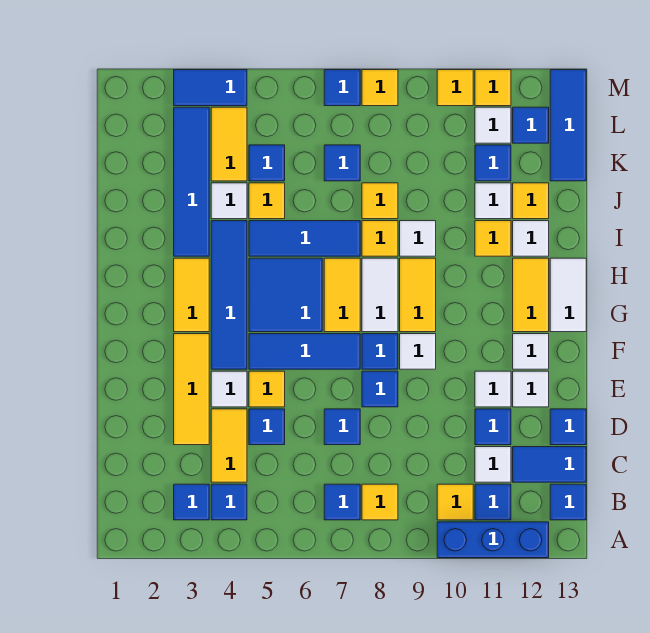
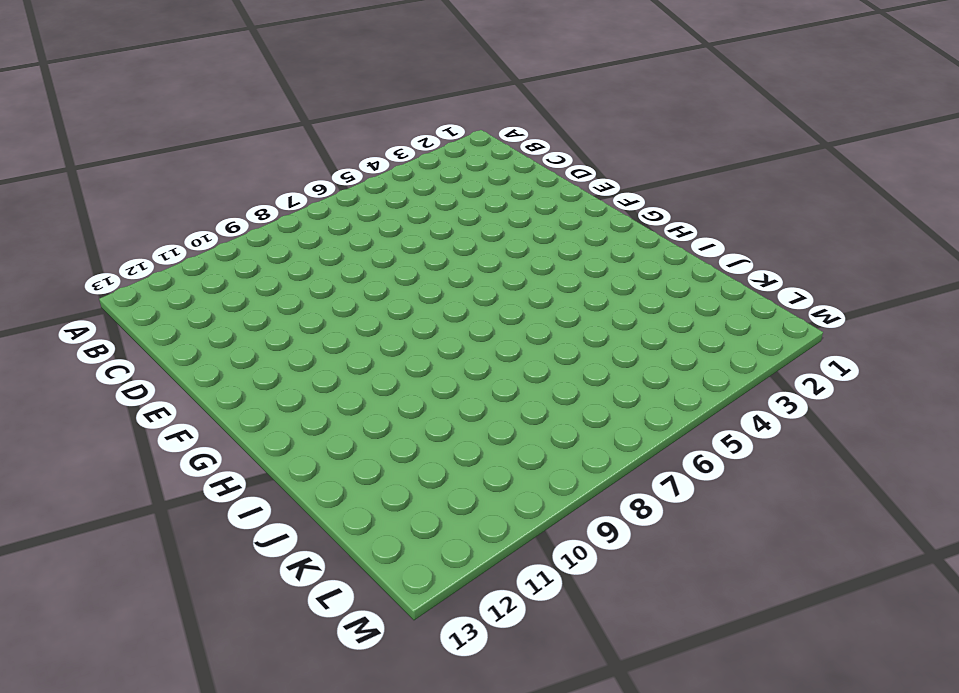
none -> blue 1x3 brick [437,522,549,558]
none -> blue 1x1 tile [174,484,209,520]
none -> blue 1x1 tile [211,484,247,520]
none -> blue 1x1 tile [324,484,360,520]

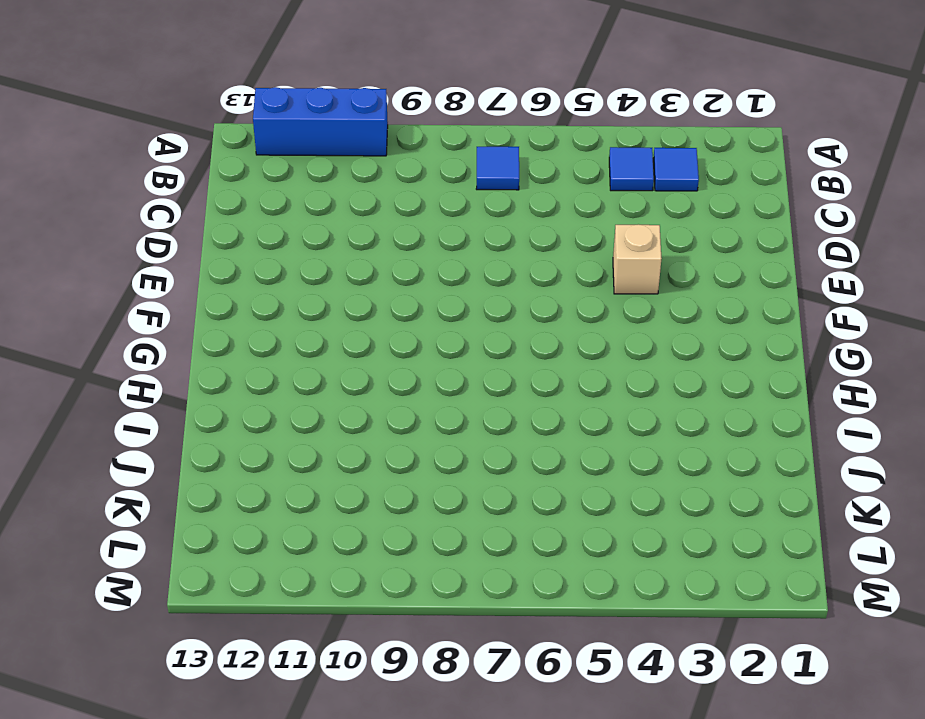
tan 1x1 brick [613,224,662,294] -> white 1x1 tile [211,371,247,407]
none -> yellow 1x1 tile [362,484,398,520]
none -> yellow 1x1 tile [437,484,473,520]
none -> blue 1x1 tile [475,484,511,520]
none -> blue 1x1 tile [550,484,586,520]

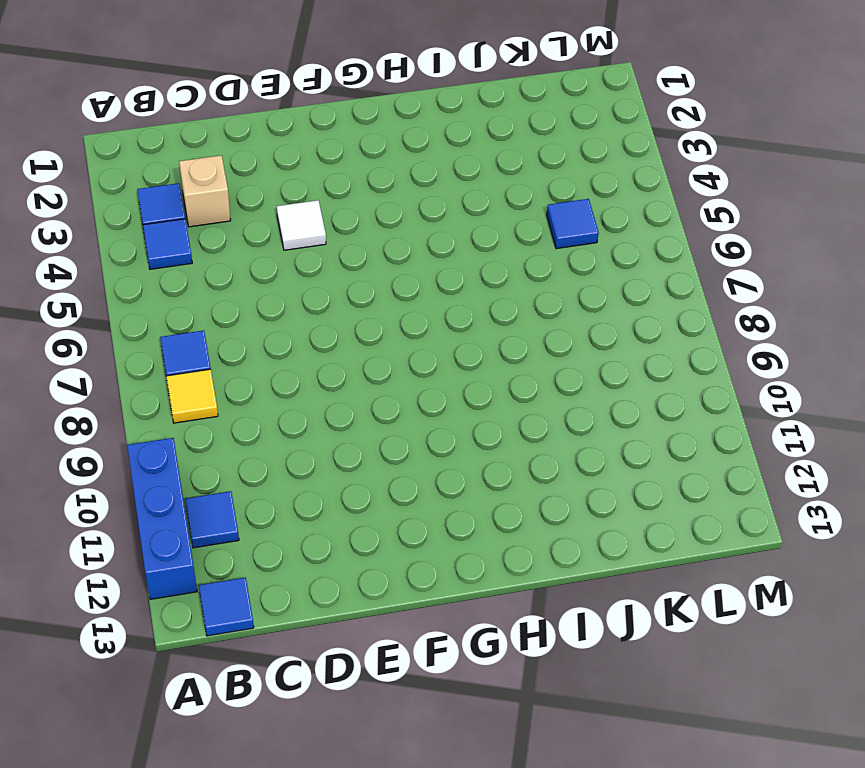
tan 1x1 brick [179,155,231,227] -> none
none -> yellow 1x1 tile [437,484,473,520]
none -> yellow 1x2 tile [211,409,247,482]
none -> white 1x1 tile [475,447,511,482]
none -> blue 1x2 tile [513,447,586,482]

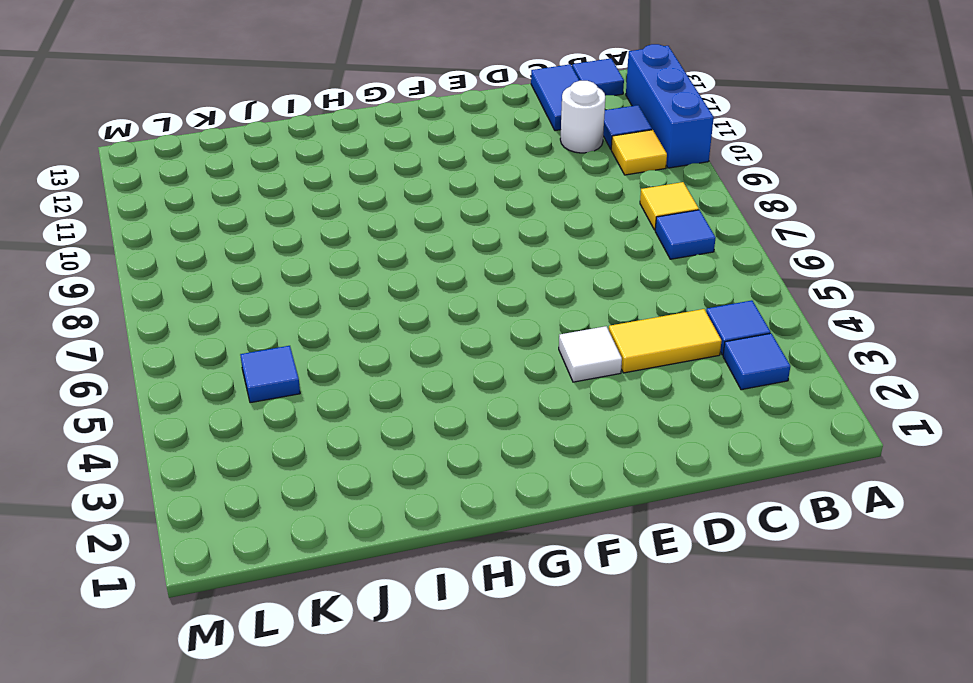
white 1x1 round brick [560,81,605,153] -> white 1x1 tile [475,447,511,482]
none -> yellow 1x3 tile [174,334,209,445]
none -> blue 1x1 tile [249,409,285,445]
none -> blue 1x1 tile [324,409,360,445]
none -> blue 1x1 tile [475,409,511,445]

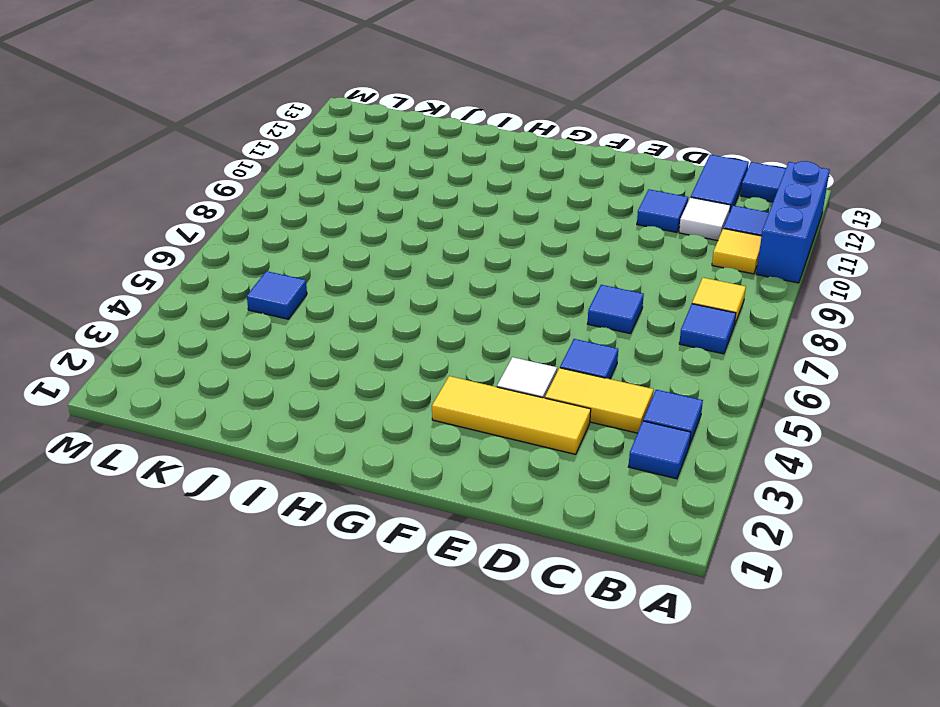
none -> blue 1x1 tile [550,409,586,445]
none -> yellow 1x1 tile [249,371,285,407]
none -> blue 1x1 tile [362,371,398,407]
none -> white 1x1 tile [475,371,511,407]

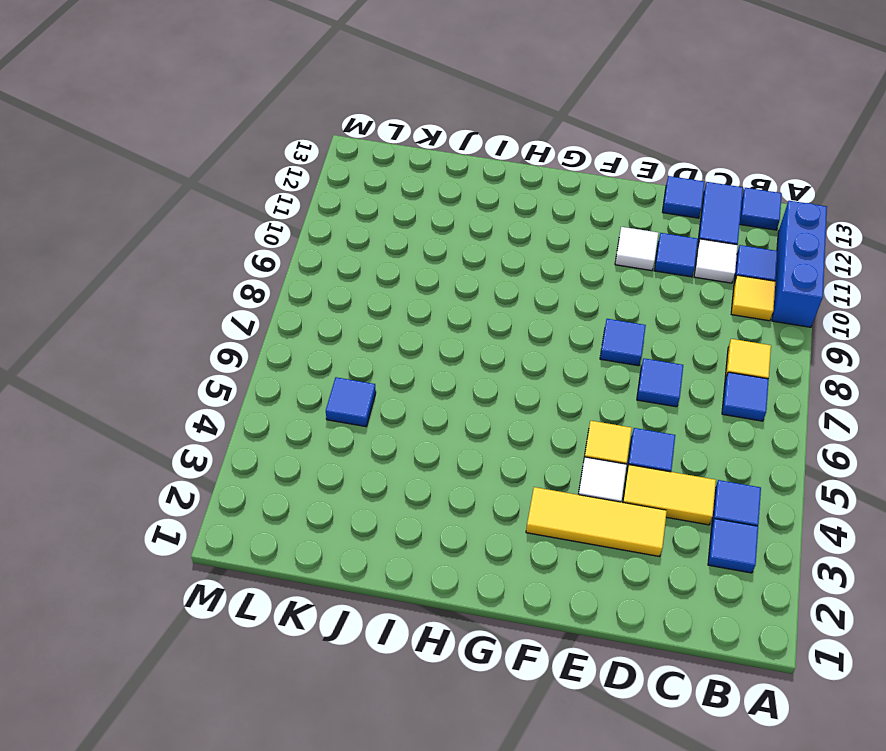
none -> white 1x1 tile [513,371,549,407]
none -> blue 1x4 tile [211,221,247,369]
none -> blue 1x3 tile [249,334,360,369]
none -> blue 1x1 tile [362,334,398,369]

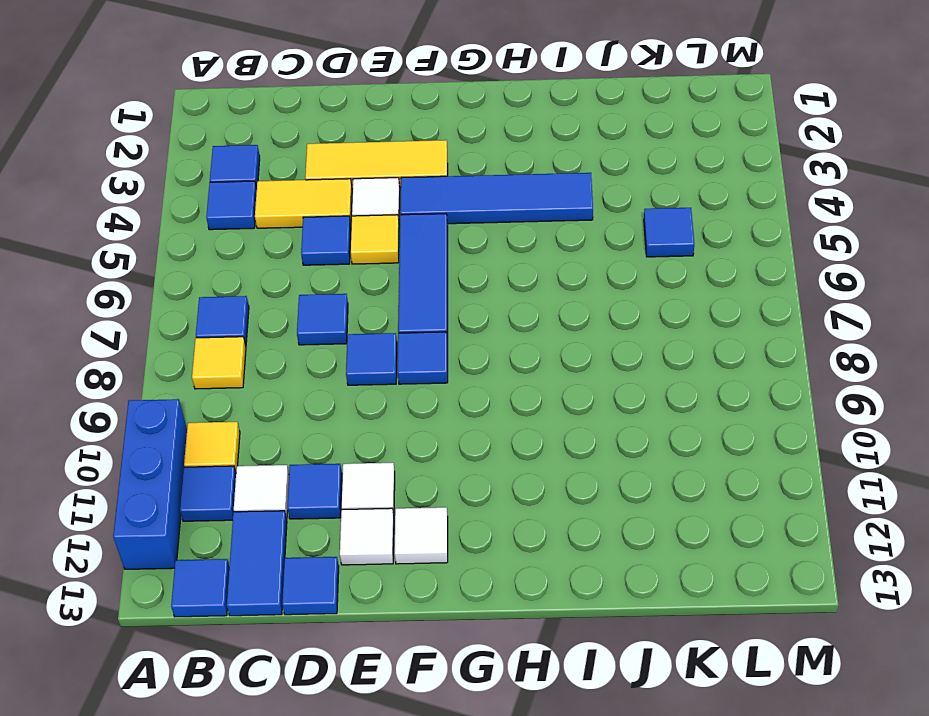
none -> white 1x1 tile [400,334,436,369]
none -> yellow 1x2 tile [174,258,209,332]
none -> blue 2x2 tile [249,258,322,332]
none -> yellow 1x2 tile [324,258,360,332]

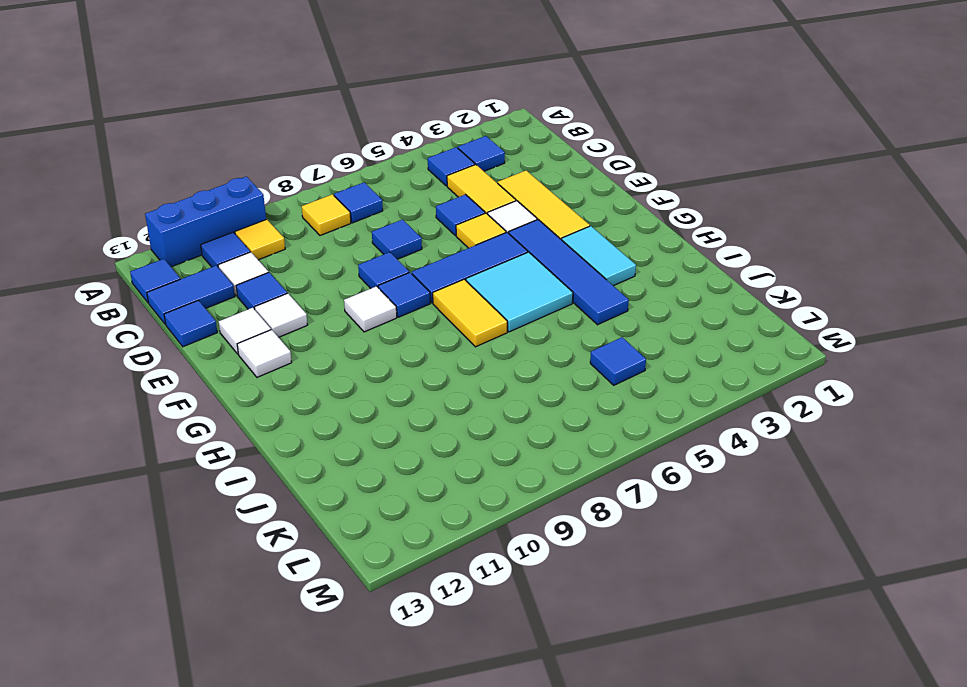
cyan 1x2 tile [562,226,636,286] -> yellow 1x2 tile [174,258,209,332]
cyan 2x2 tile [466,252,573,332] -> blue 2x2 tile [249,258,322,332]
none -> white 1x2 tile [362,258,398,332]
none -> yellow 1x2 tile [400,258,436,332]
none -> yellow 1x2 tile [513,258,549,332]
none -> white 1x2 tile [550,258,586,332]

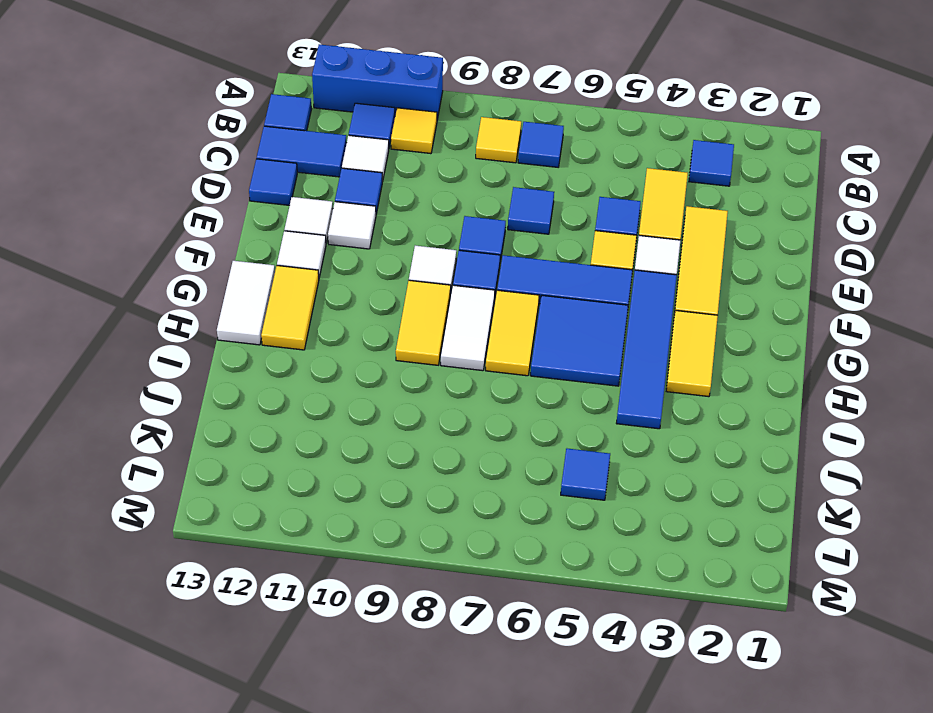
none -> blue 1x1 tile [211,484,247,520]
none -> blue 1x4 tile [174,107,209,256]
none -> blue 1x3 tile [249,221,360,256]
none -> yellow 1x1 tile [362,221,398,256]

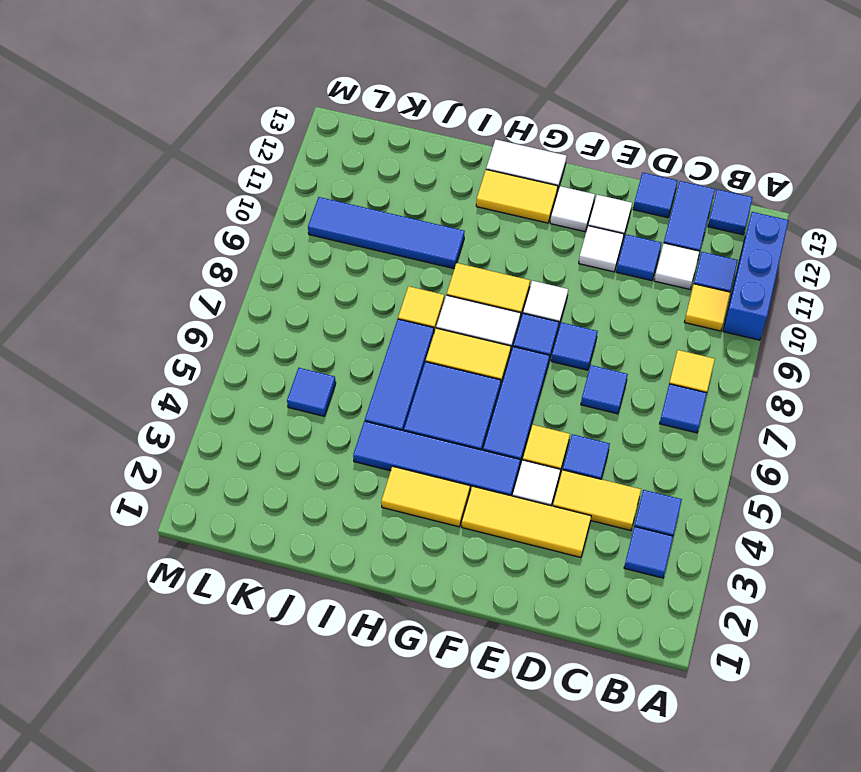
blue 1x4 tile [308,197,465,269] -> blue 1x4 tile moved to [174,107,209,256]
none -> white 1x1 tile [400,221,436,256]
none -> yellow 1x1 tile [475,221,511,256]
none -> white 1x1 tile [513,221,549,256]
none -> white 1x1 tile [211,183,247,219]

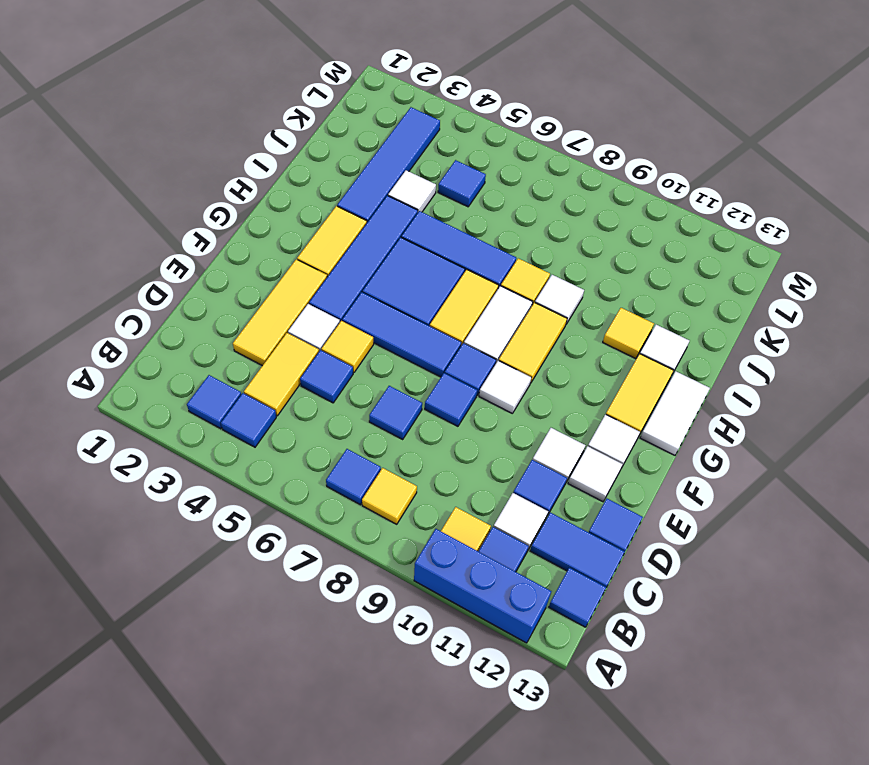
none -> yellow 1x1 tile [249,183,285,219]
none -> yellow 1x1 tile [362,183,398,219]
none -> white 1x1 tile [475,183,511,219]
none -> yellow 1x1 tile [513,183,549,219]

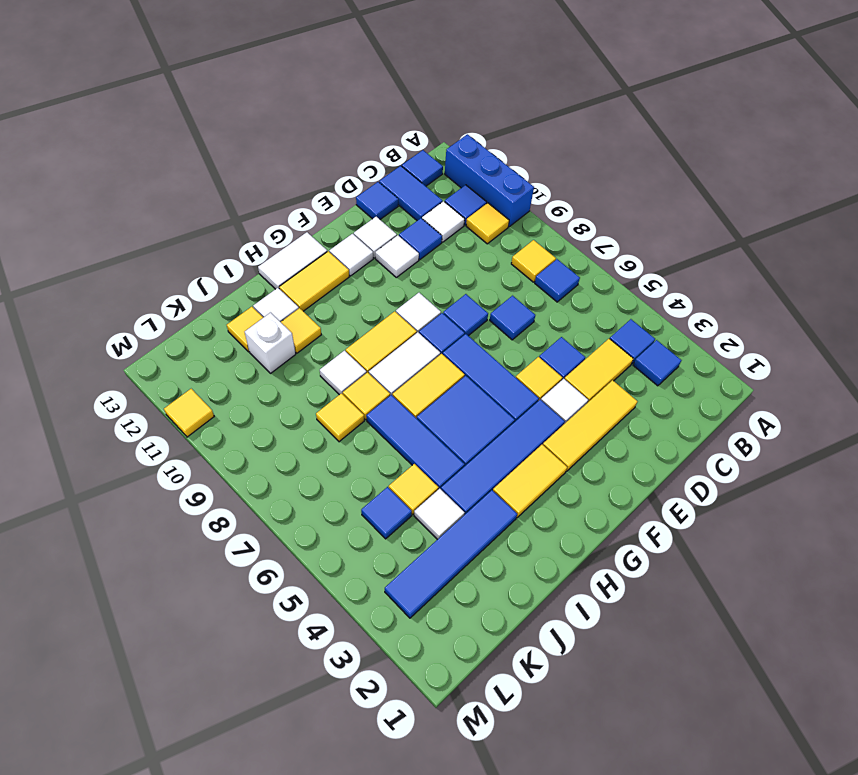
white 1x1 brick [245,313,296,373] -> white 1x1 tile [475,183,511,219]
none -> yellow 1x2 tile [211,107,247,181]
none -> blue 1x1 tile [324,145,360,181]
none -> blue 1x1 tile [475,145,511,181]
none -> blue 1x3 tile [550,70,586,181]

